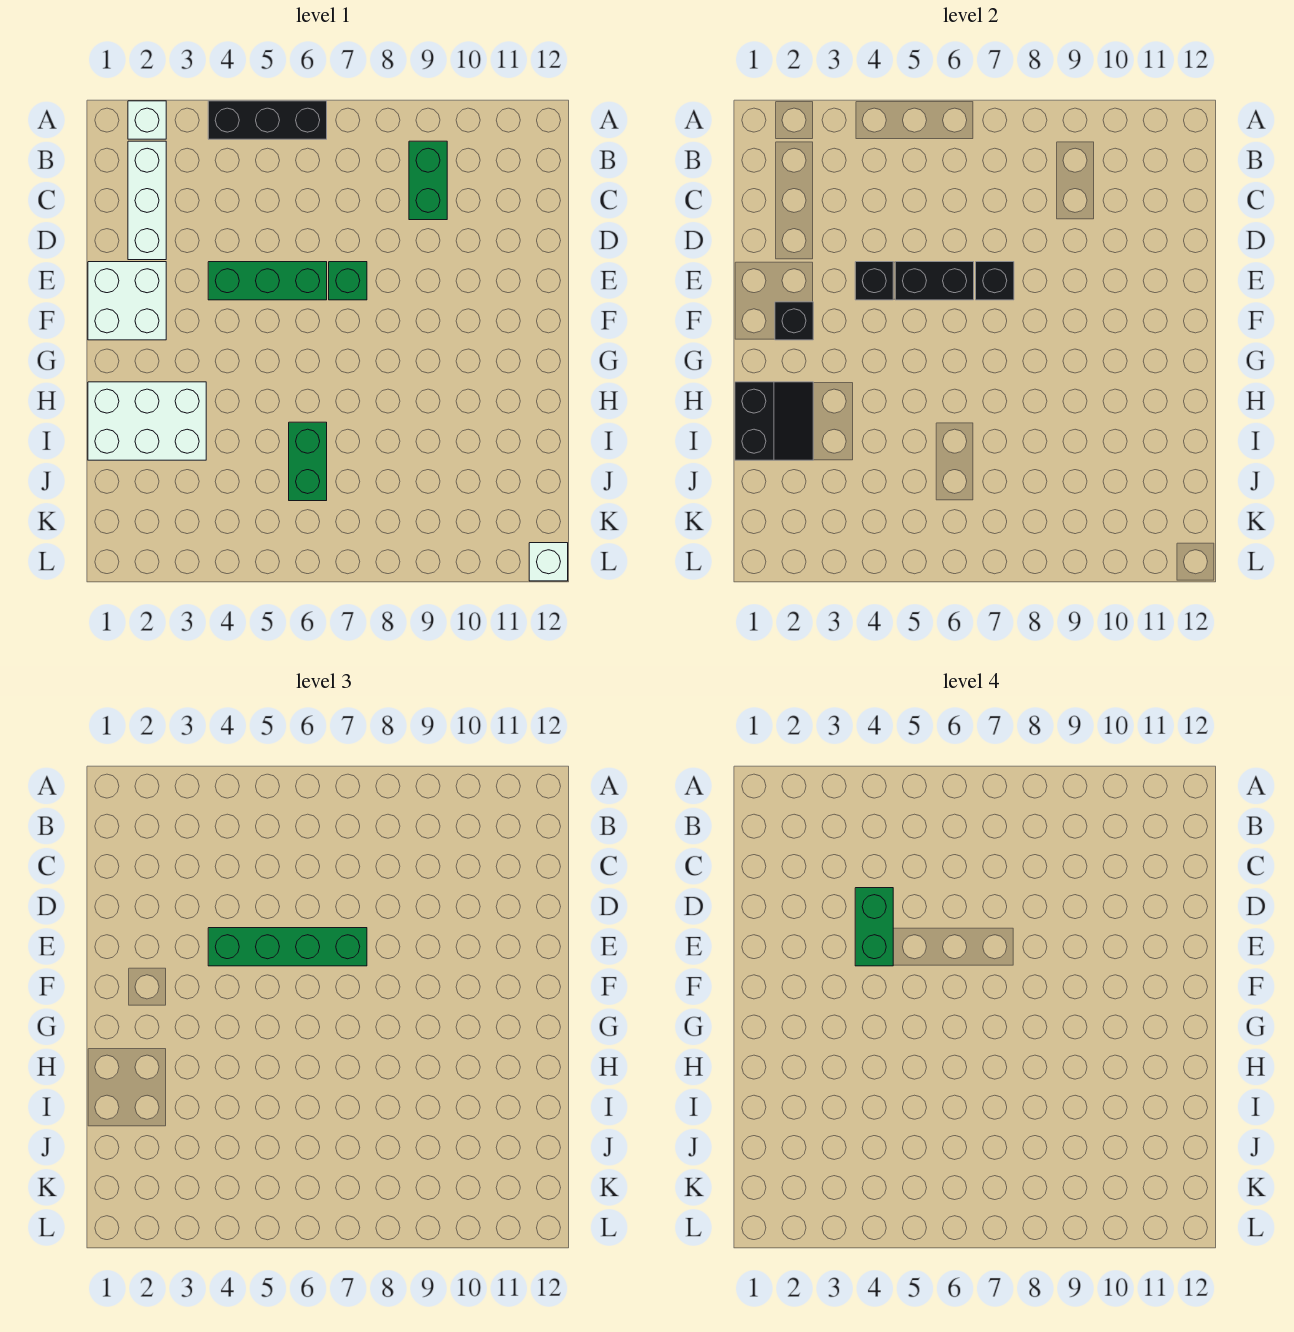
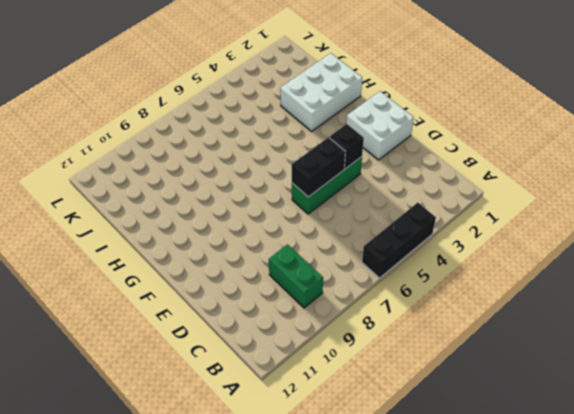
none -> white 1x1 brick [128,101,166,139]
none -> white 1x3 brick [128,141,166,260]
none -> green 1x1 brick [329,262,367,300]

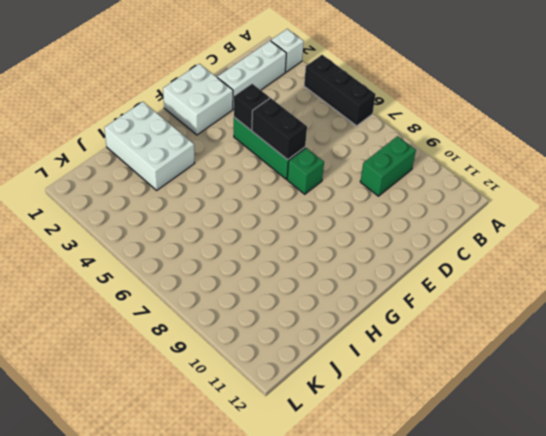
none -> green 1x2 brick [289,422,327,501]
none -> white 1x1 brick [529,543,568,581]
none -> black 1x1 brick [976,262,1014,300]

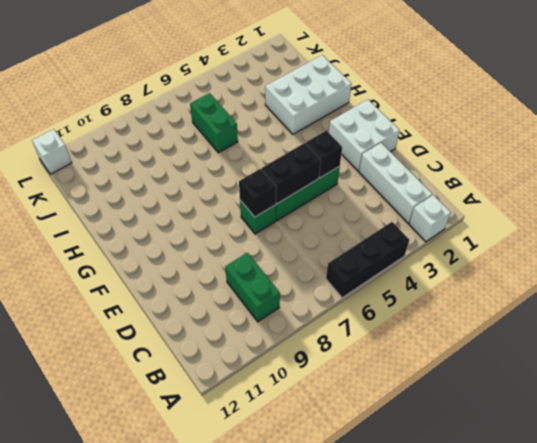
none -> black 1x1 brick [775,302,813,340]
none -> black 2x2 slope [735,382,813,460]
none -> green 1x4 brick [208,928,367,966]

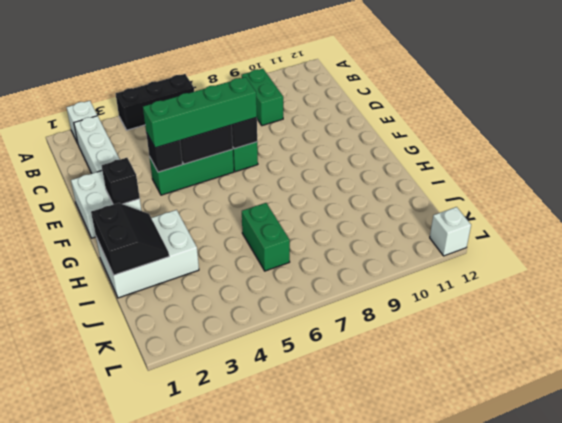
none -> green 1x2 brick [855,888,893,966]

